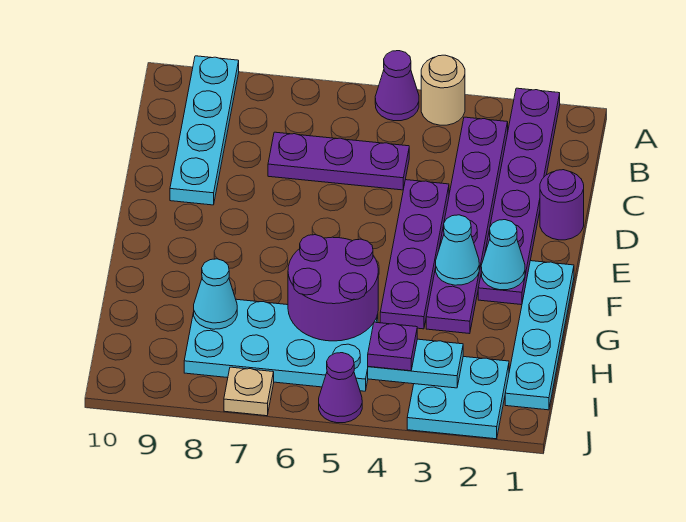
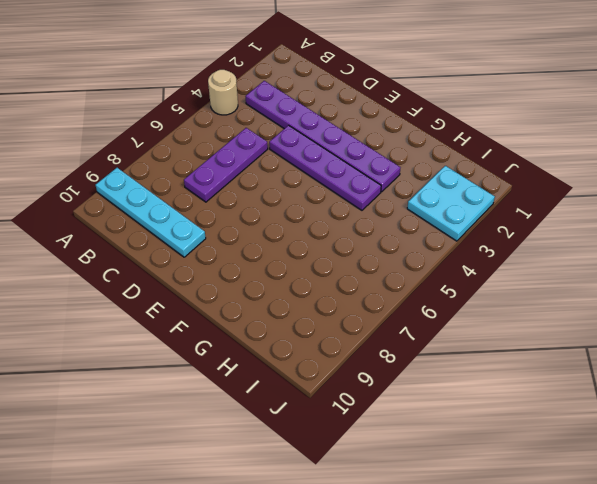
none -> purple 1x6 plate [478,88,560,305]
none -> purple 1x1 cone [375,51,419,121]
none -> purple 1x1 round brick [540,170,584,240]

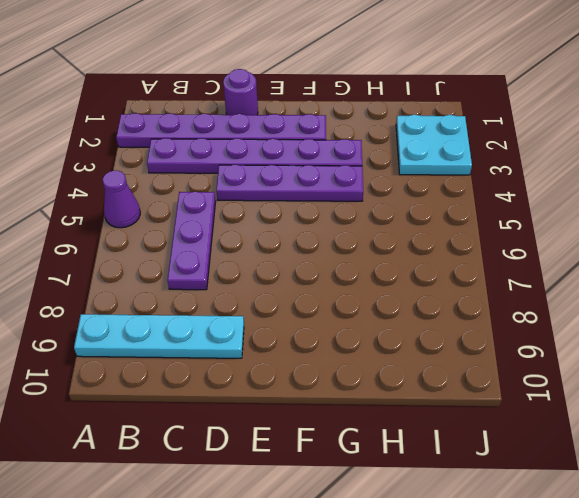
none -> tan 1x1 round brick [421,55,465,125]
none -> cyan 1x4 plate [505,261,574,410]
none -> cyan 2x4 plate [184,299,378,391]

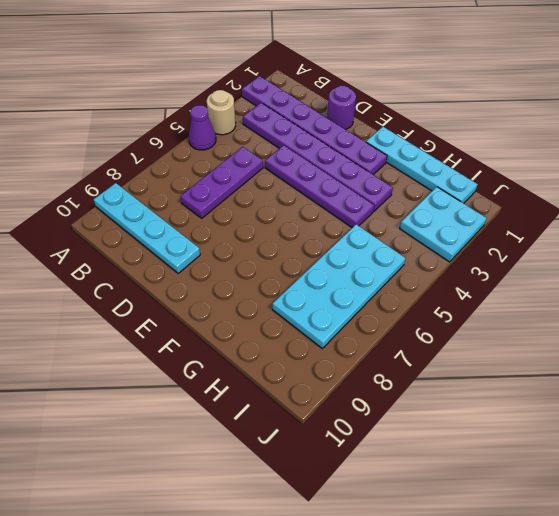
none -> purple 1x1 cone [319,353,362,423]
none -> tan 1x1 plate [224,367,274,416]
none -> cyan 1x1 cone [481,220,525,290]

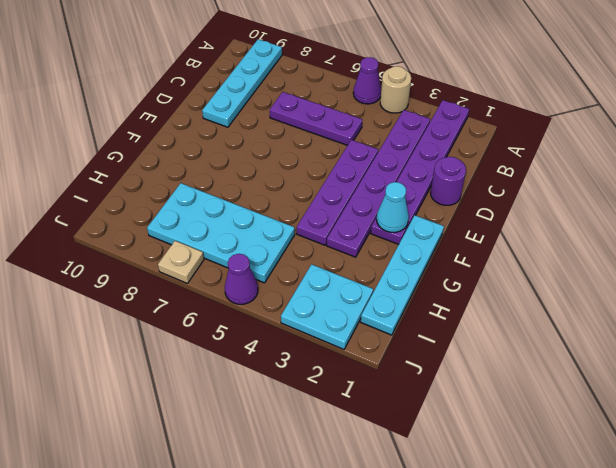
none -> cyan 1x1 cone [436,215,479,285]
none -> purple 2x2 round brick [288,235,378,341]
none -> cyan 1x1 cone [194,259,237,329]

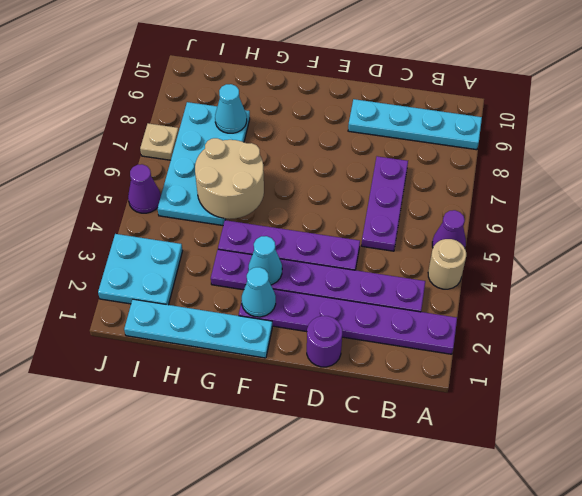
tan 2x2 round brick [195,138,264,219] -> purple 2x2 round brick [288,235,378,341]
none -> cyan 1x2 plate [368,339,463,388]
none -> purple 1x1 plate [368,322,417,371]

